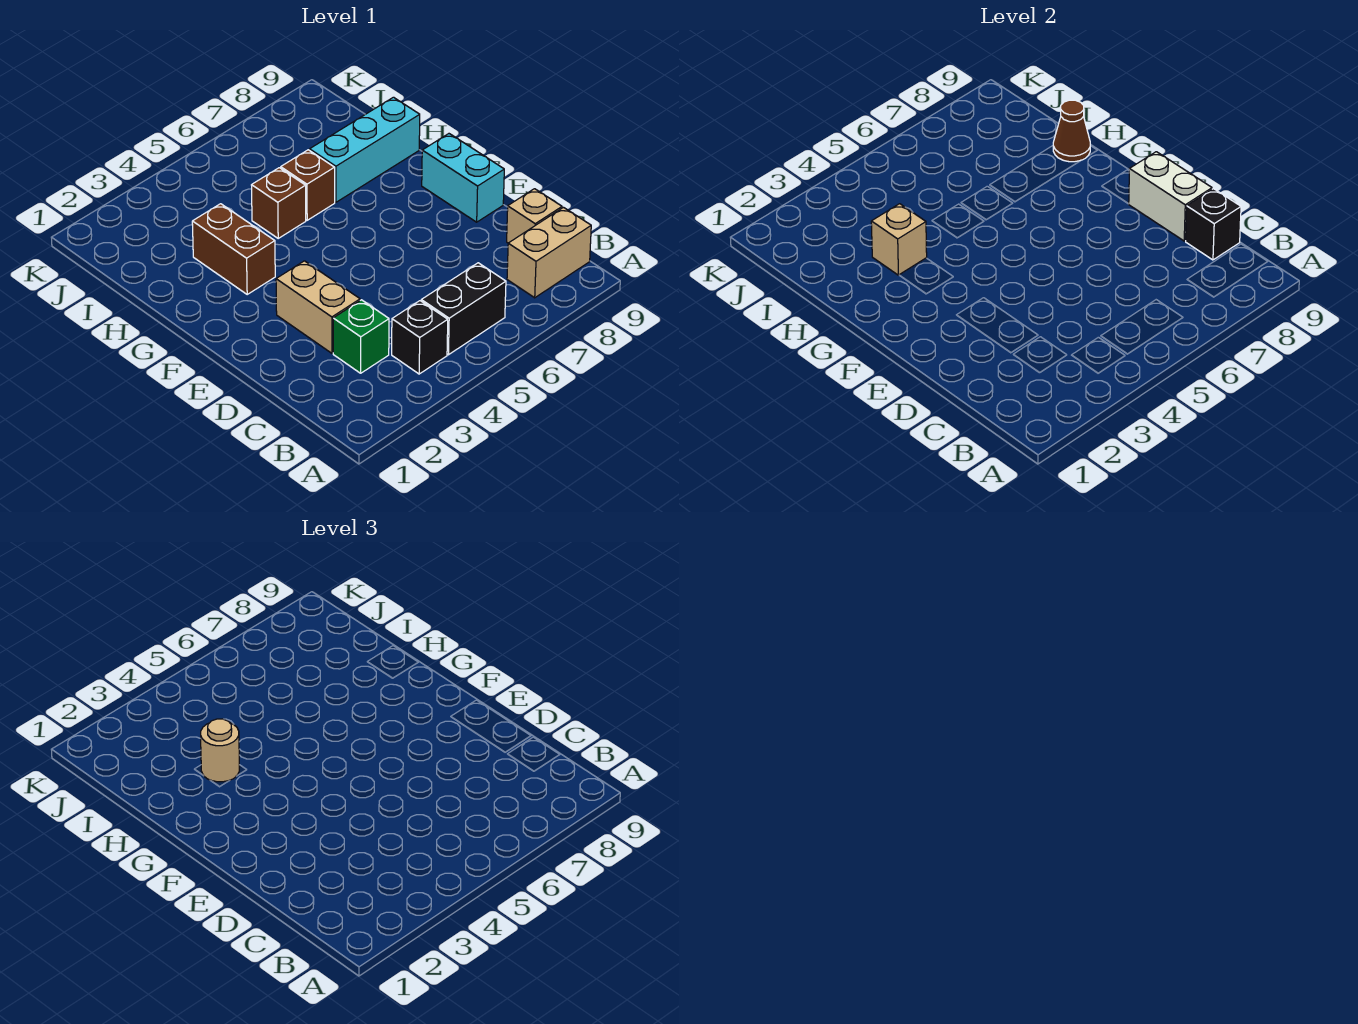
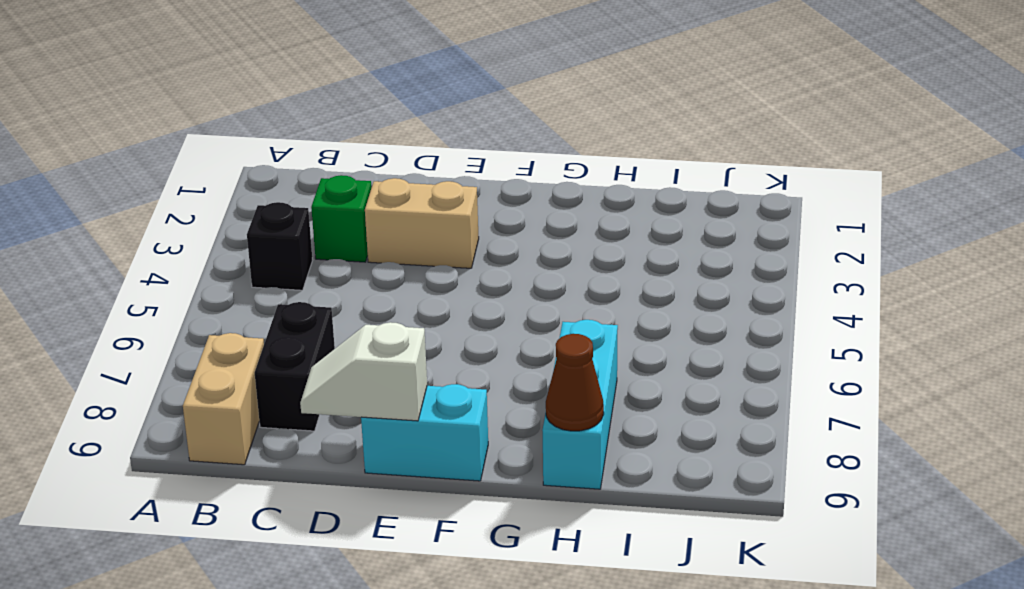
black 1x2 brick [255,302,335,431] -> black 1x2 brick moved to [421,263,506,355]
white 1x2 slope [300,322,427,421] -> white 1x2 brick [1129,152,1212,241]
none -> tan 1x1 brick [507,189,562,243]
none -> brown 1x2 brick [192,204,275,294]
none -> brown 1x1 brick [252,168,306,238]

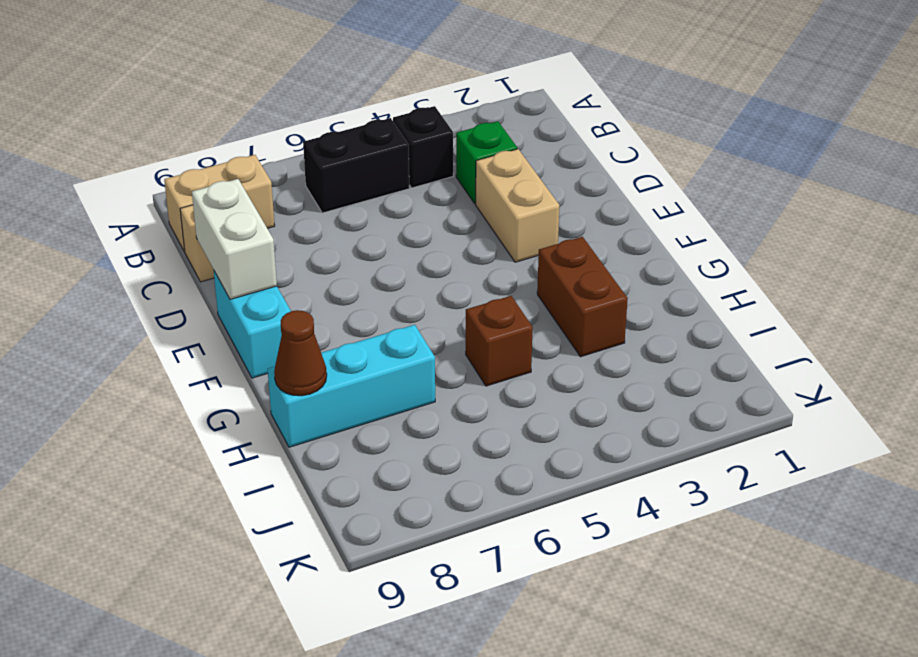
none -> brown 1x1 brick [281,150,335,220]
none -> black 1x1 brick [1186,189,1241,260]
none -> tan 1x1 brick [871,204,927,275]

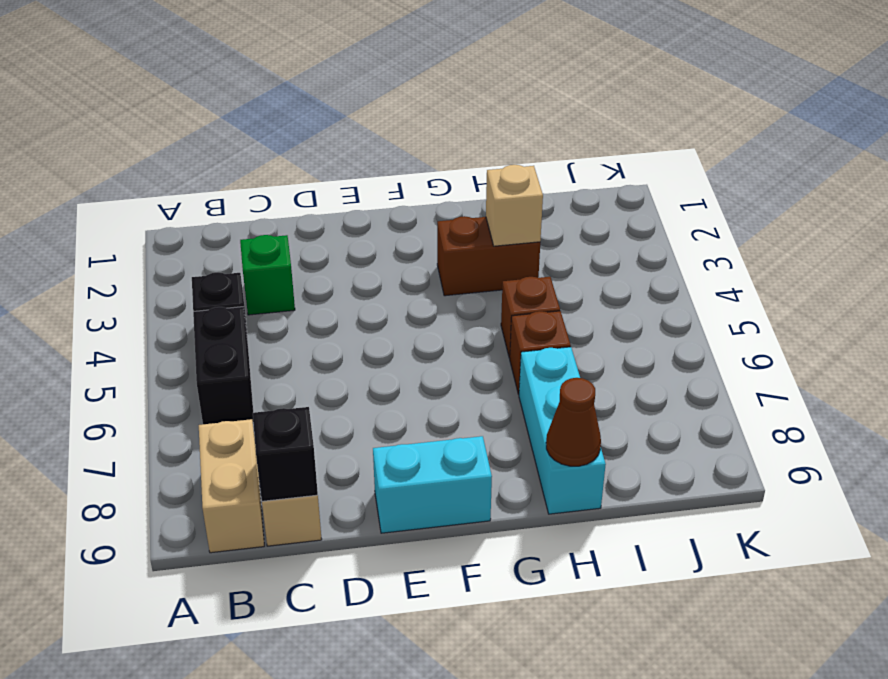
none -> tan 1x2 brick [276,261,360,353]
none -> white 1x2 brick [1129,152,1212,241]
none -> tan 1x1 round brick [201,719,240,782]

